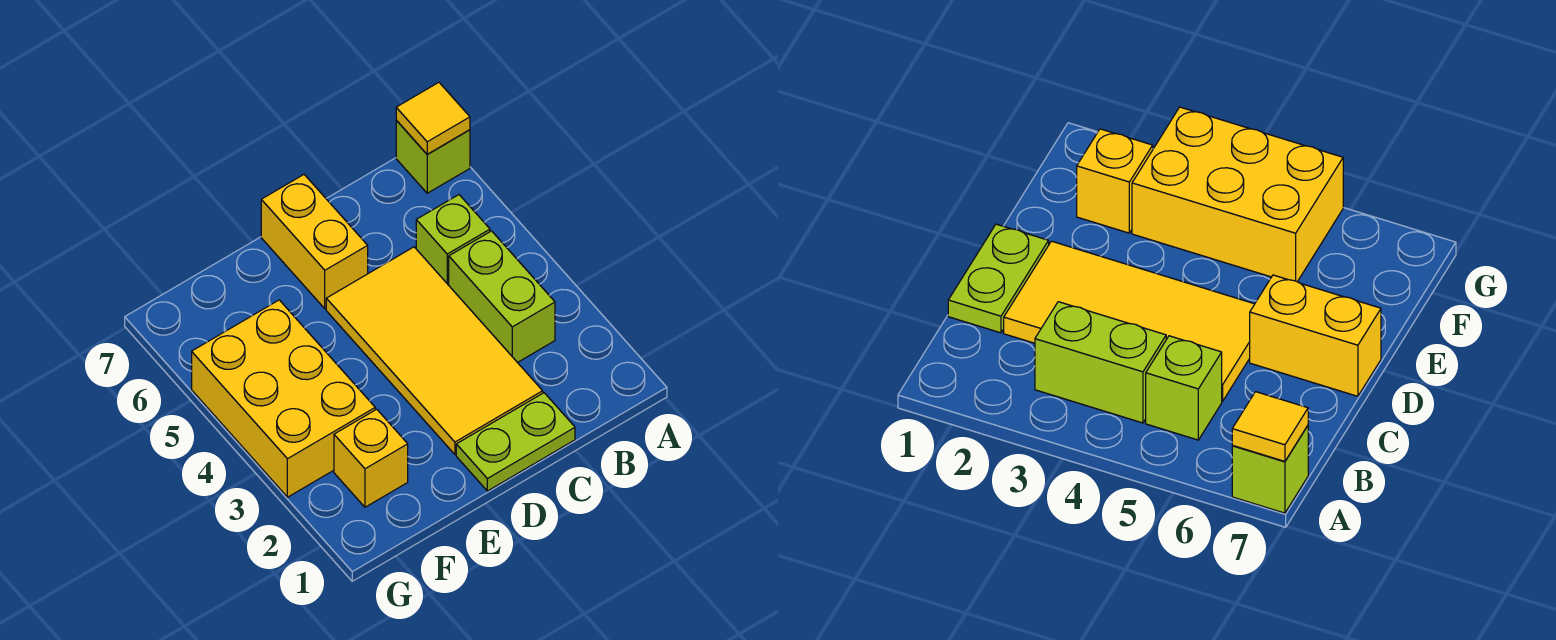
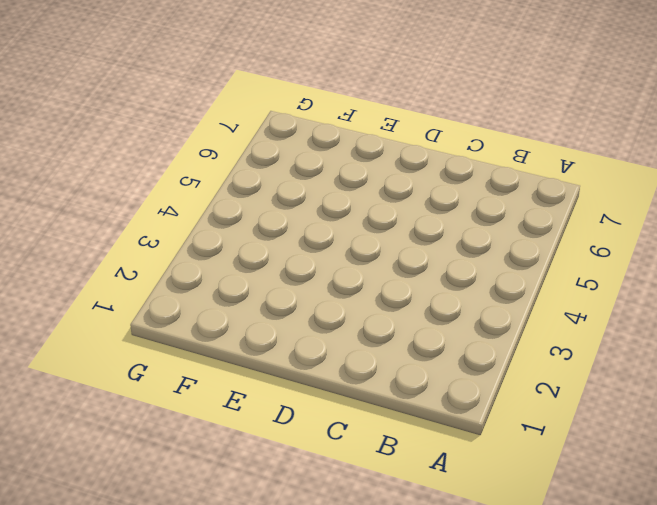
none -> lime 1x1 brick [396,120,470,193]
none -> lime 1x2 brick [449,231,555,363]

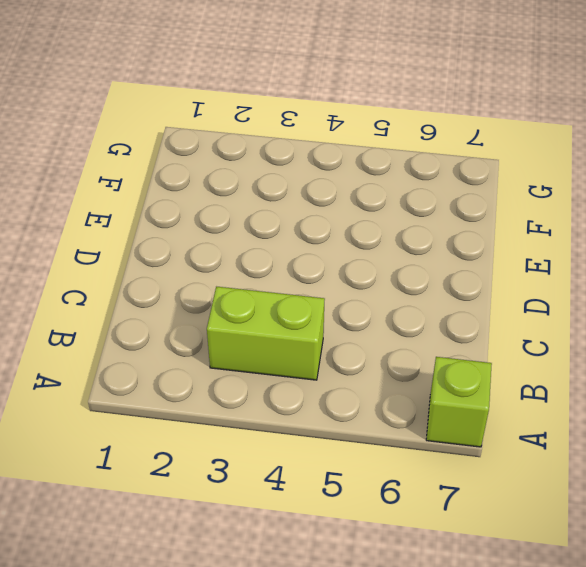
none -> lime 1x1 brick [416,195,490,285]
none -> lime 1x2 plate [456,393,575,491]

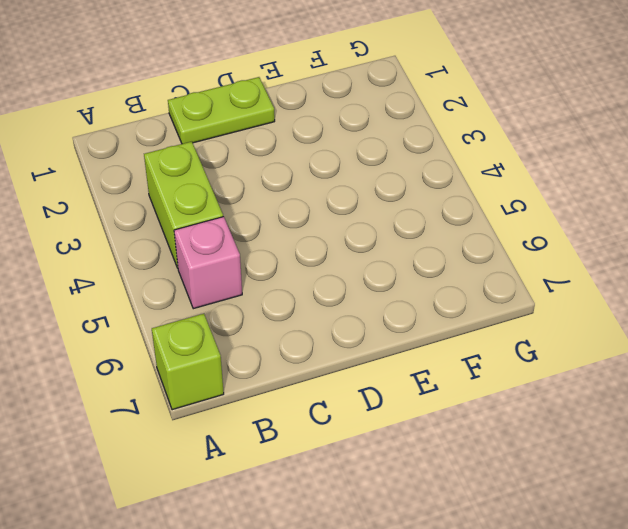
pink 1x1 brick [174,217,242,309] -> lime 1x1 brick [416,195,490,285]
none -> yellow 2x4 tile [326,247,543,454]
none -> yellow 1x2 brick [261,175,368,309]

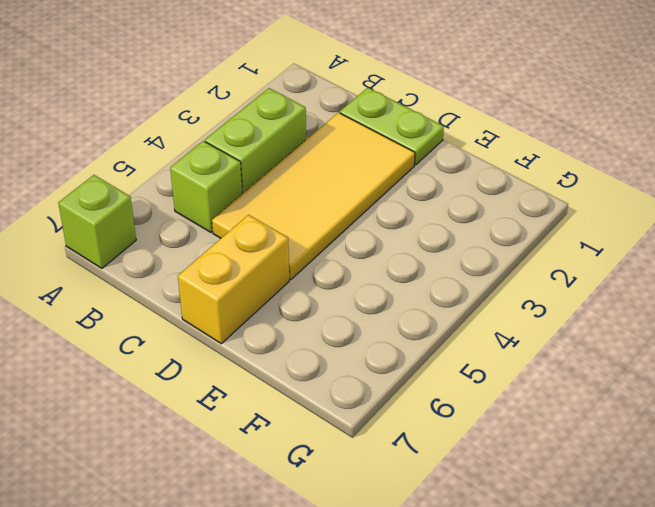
none -> yellow 1x1 brick [334,409,408,507]
none -> yellow 2x3 brick [192,300,375,497]

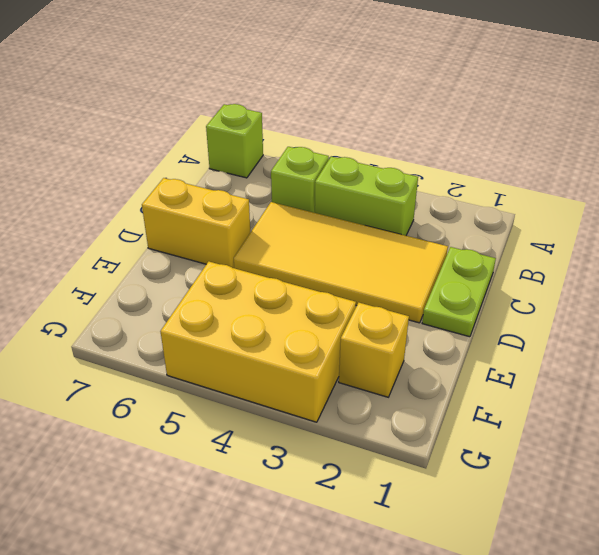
none -> yellow 1x1 tile [396,82,470,154]

